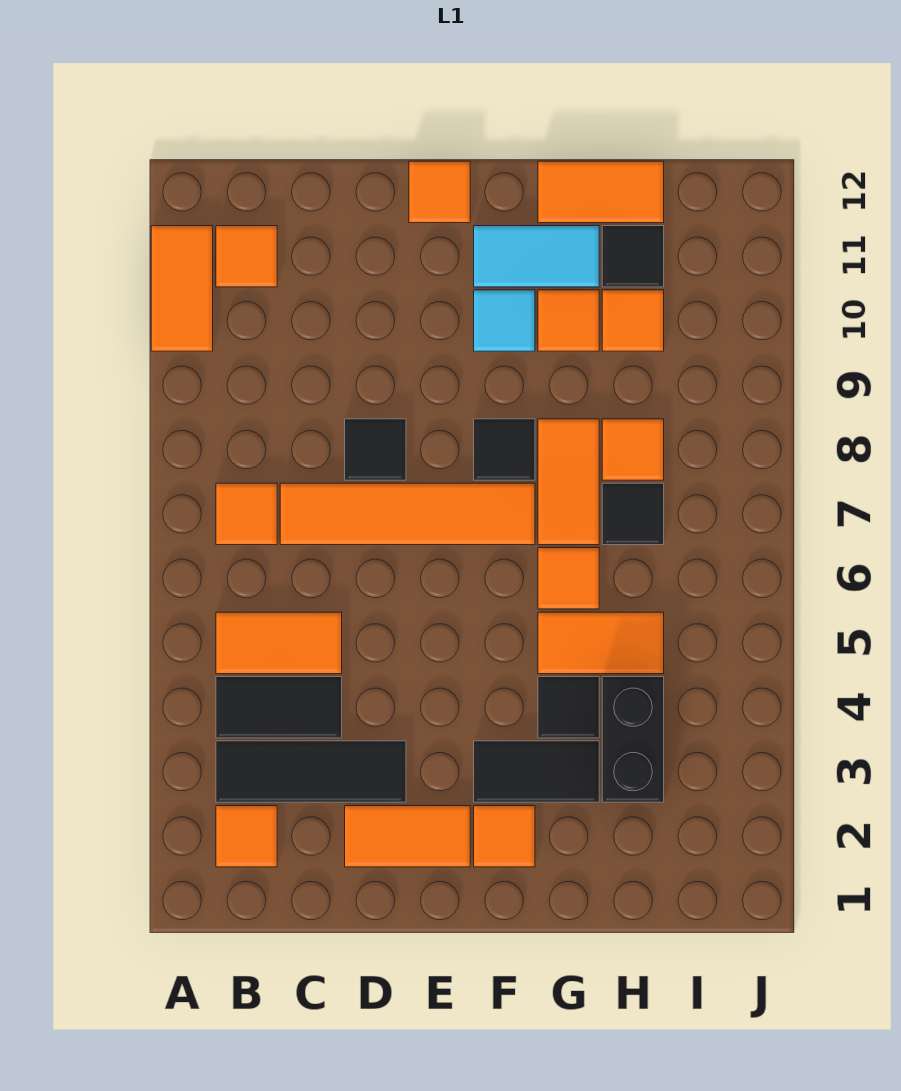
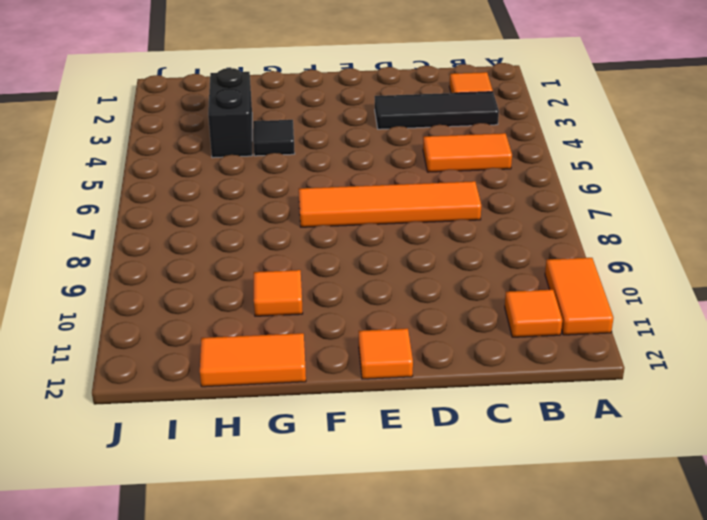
none -> black 1x2 tile [216,677,342,738]
none -> orange 1x1 tile [216,483,277,545]
none -> orange 1x2 tile [345,806,470,867]

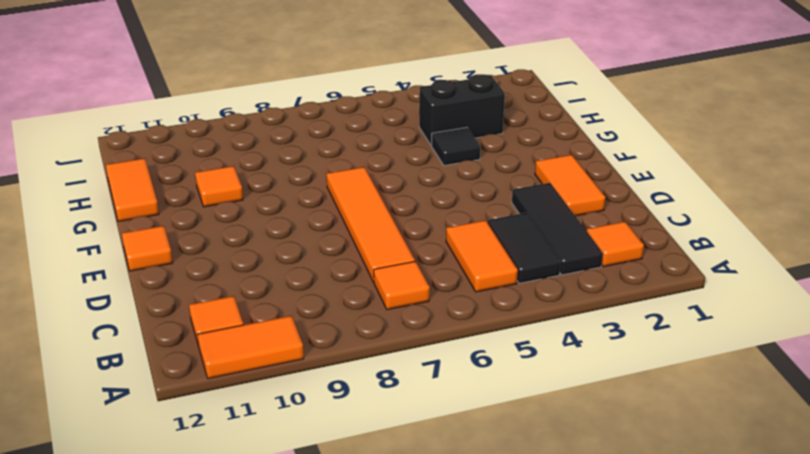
none -> black 1x1 tile [345,419,406,480]
none -> orange 1x1 tile [474,806,535,867]
none -> black 1x2 tile [474,741,599,802]

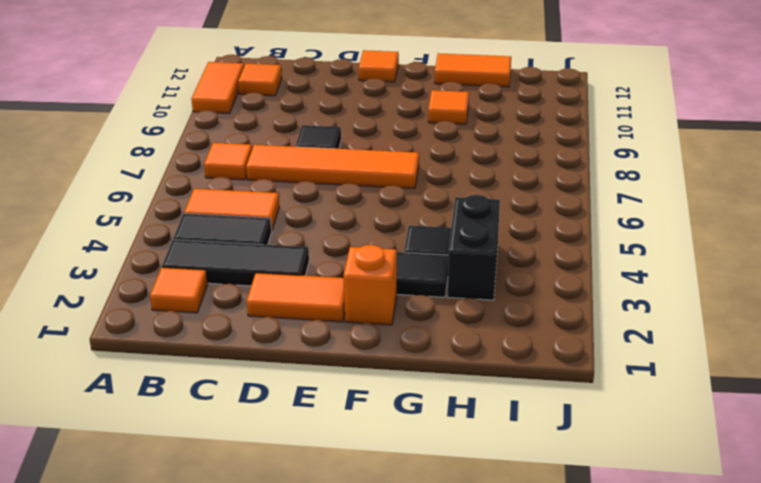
orange 1x1 brick [343,245,397,325] -> orange 1x1 tile [474,806,535,867]
none -> black 1x1 tile [474,419,535,480]
none -> cyan 1x1 tile [474,290,535,351]
none -> cyan 1x2 tile [474,226,599,287]

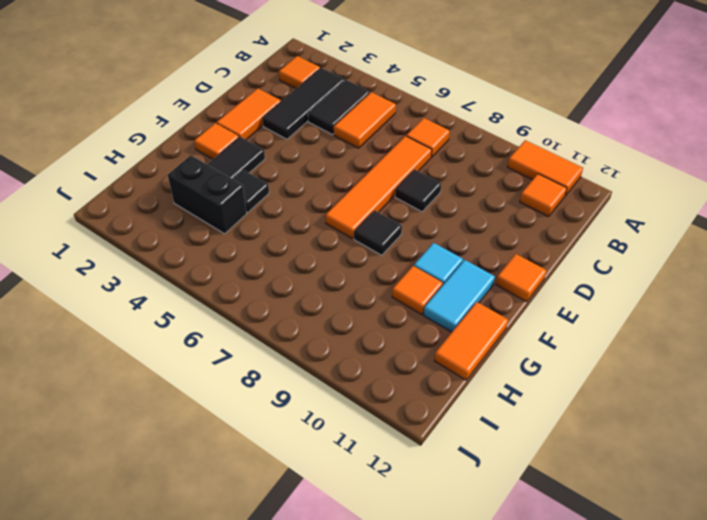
none -> orange 1x2 tile [538,612,664,674]
none -> orange 1x1 tile [538,548,599,609]
none -> orange 1x2 tile [538,419,599,545]

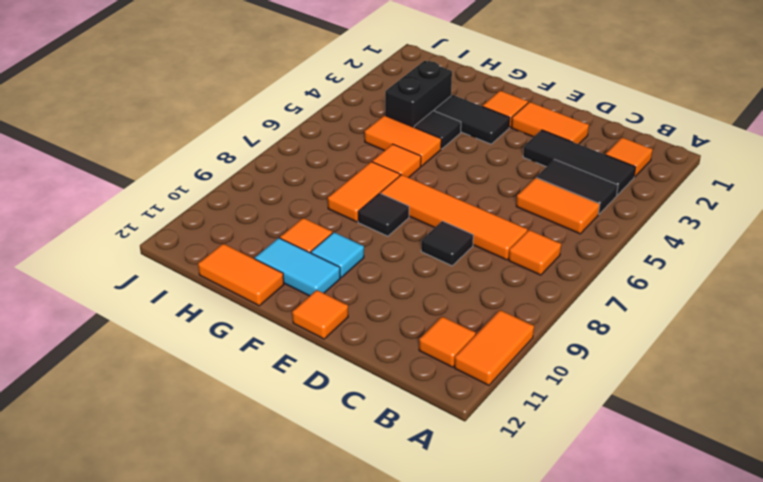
none -> black 1x1 tile [602,483,664,545]
none -> orange 1x1 tile [602,419,664,480]
none -> orange 1x1 tile [602,290,664,351]

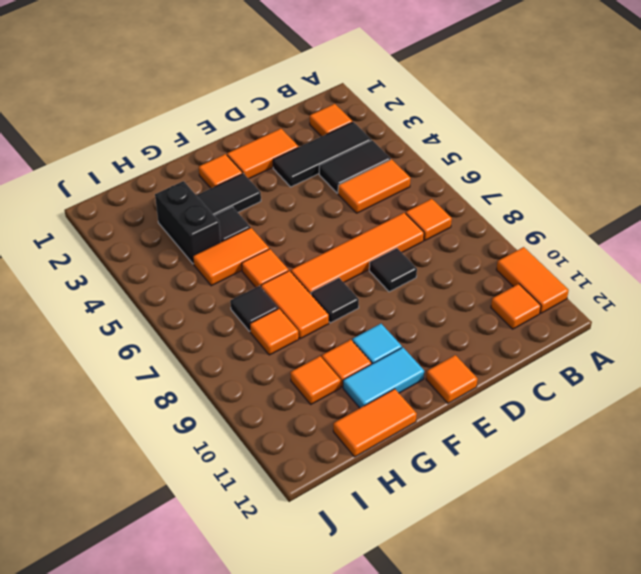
none -> black 1x1 tile [602,226,664,287]

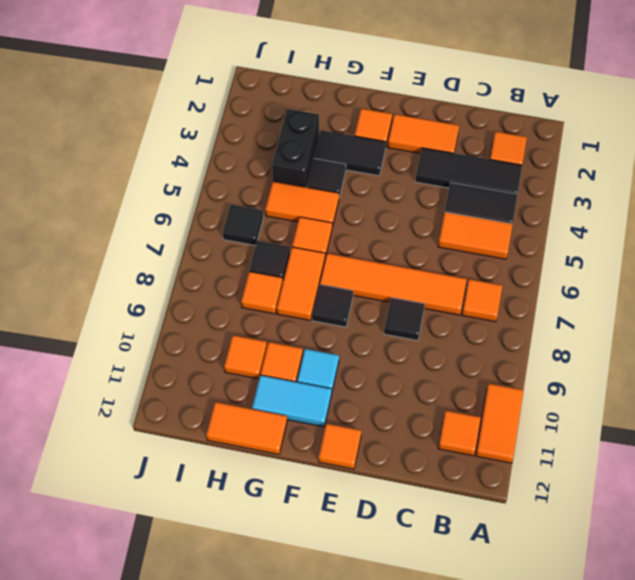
black 1x1 tile [223,205,264,246] -> black 1x1 tile moved to [602,226,664,287]

